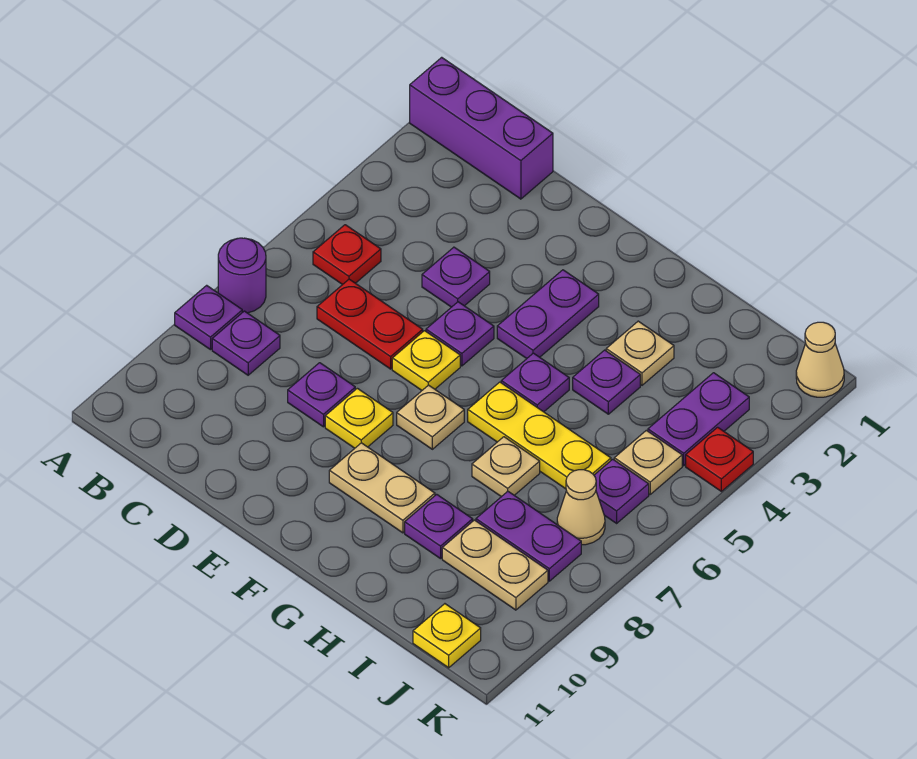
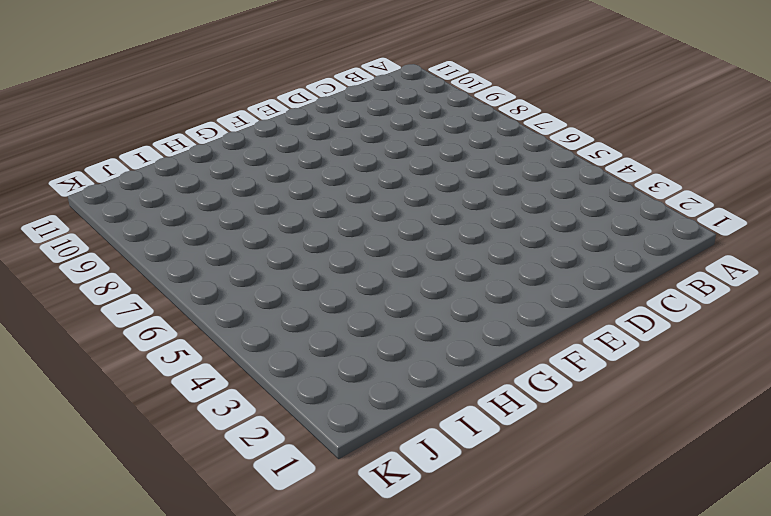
none -> purple 1x3 brick [410,57,553,199]
none -> purple 1x1 round brick [218,238,266,313]
none -> purple 1x1 plate [175,285,242,350]

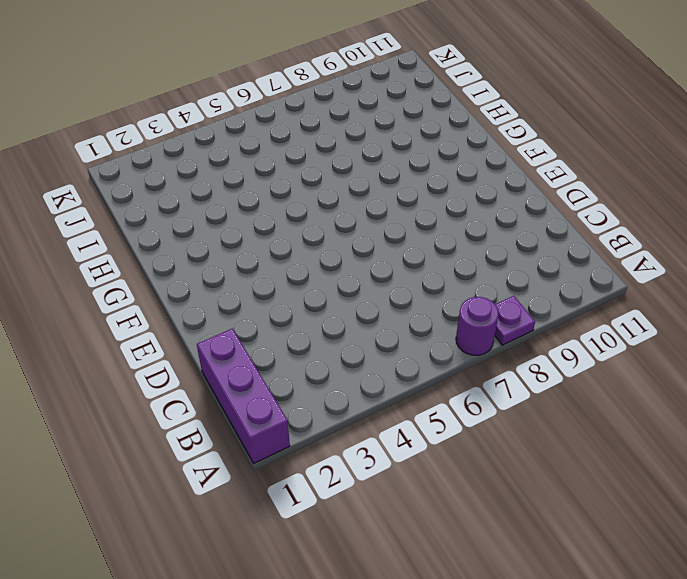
none -> red 1x1 plate [313,225,381,285]
none -> purple 1x1 plate [212,311,280,375]
none -> red 1x2 plate [317,279,423,369]

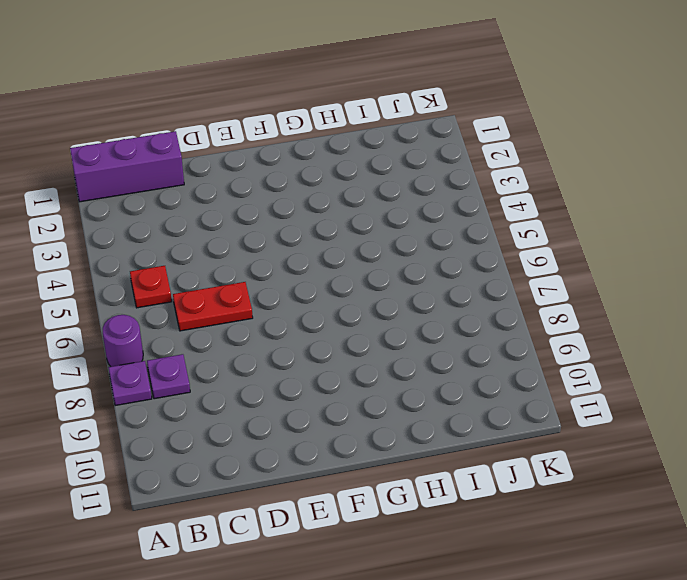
none -> purple 1x1 plate [422,247,490,307]
none -> purple 1x1 plate [288,363,355,427]
none -> purple 1x1 plate [426,302,494,366]

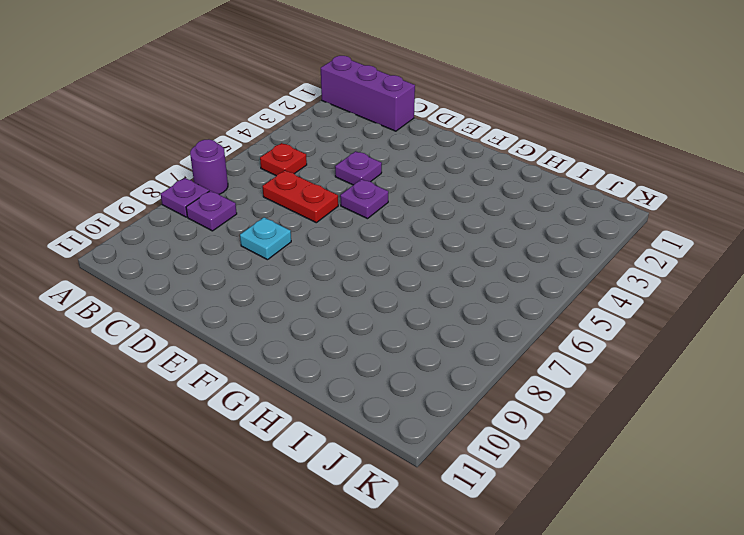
cyan 1x1 plate [240,217,291,260] -> purple 1x1 plate [288,363,355,427]
none -> yellow 1x1 plate [392,331,460,390]
none -> yellow 1x1 plate [325,388,393,448]
none -> purple 1x2 plate [497,270,599,358]

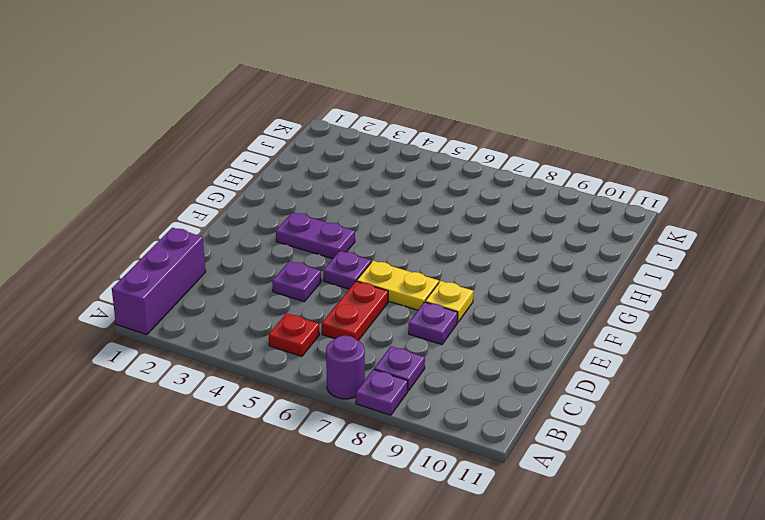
yellow 1x2 plate [357,261,439,310] -> yellow 1x1 plate [392,331,460,390]
none -> tan 1x1 plate [397,385,464,449]
none -> tan 1x2 plate [329,443,435,533]
none -> purple 1x1 plate [501,353,569,412]

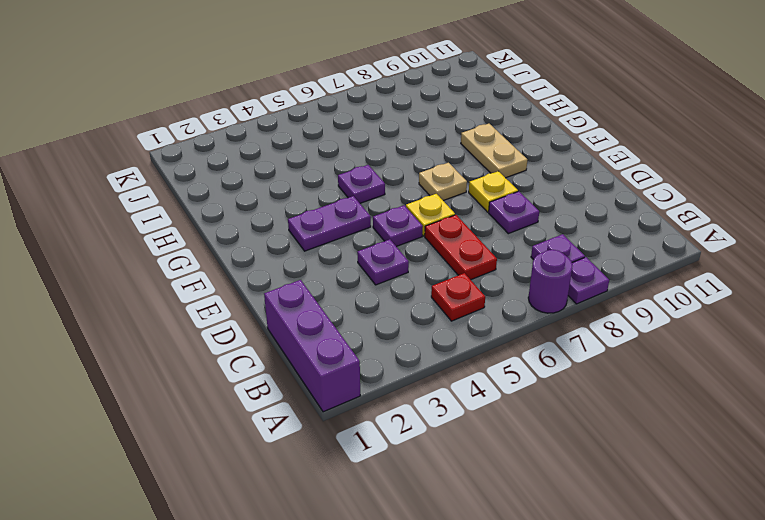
none -> yellow 1x3 plate [468,382,611,489]
none -> tan 1x1 plate [606,321,674,385]
none -> purple 1x1 plate [573,350,640,414]

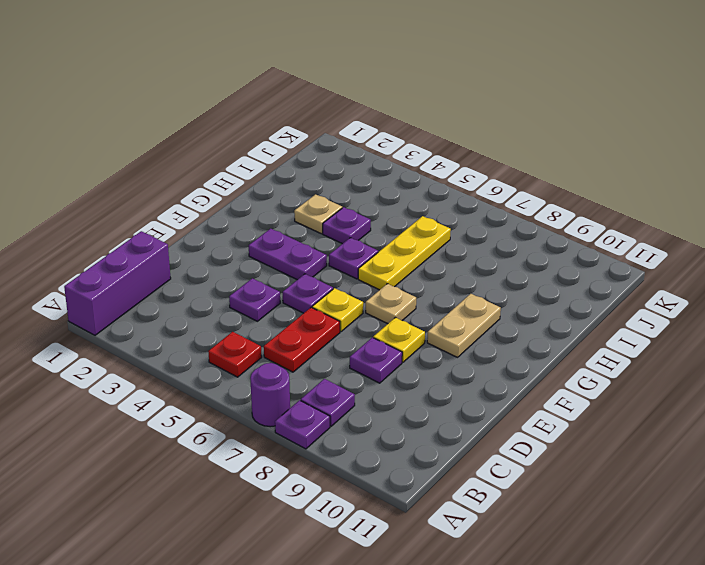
none -> tan 1x1 plate [472,437,540,497]
none -> purple 1x1 plate [405,494,473,559]
none -> purple 1x2 plate [476,492,581,581]

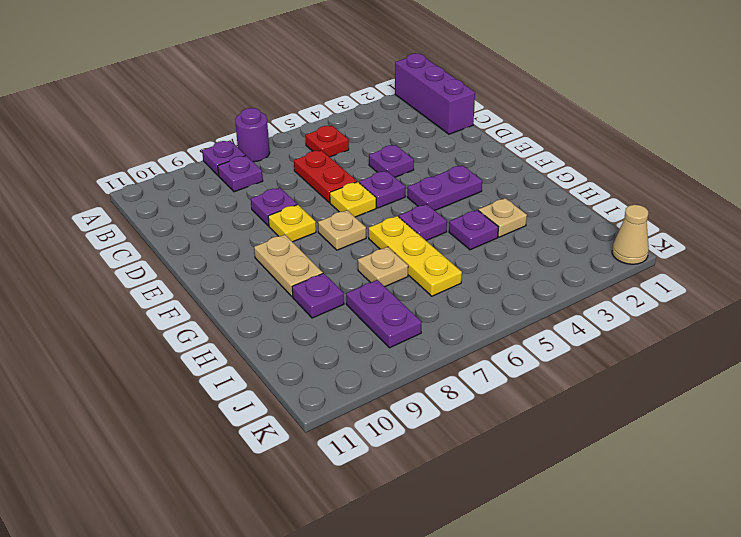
none -> tan 1x2 plate [442,520,548,610]
none -> purple 1x2 plate [648,373,749,466]
none -> tan 1x1 plate [614,430,682,494]

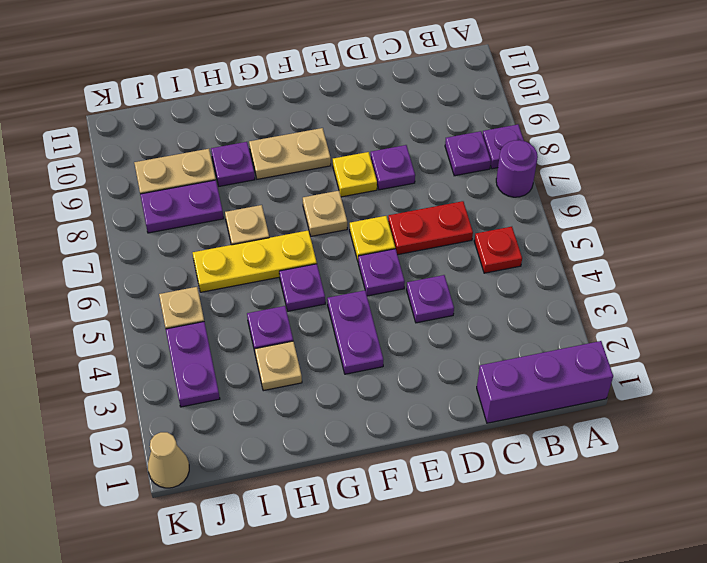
none -> purple 1x1 plate [594,459,649,523]
none -> tan 1x1 cone [557,470,605,545]
none -> yellow 1x1 plate [413,604,481,668]

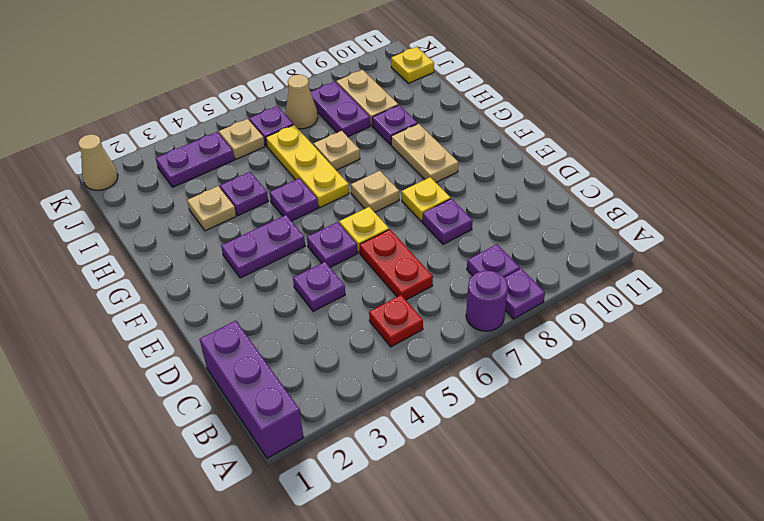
none -> red 1x1 plate [686,427,753,491]

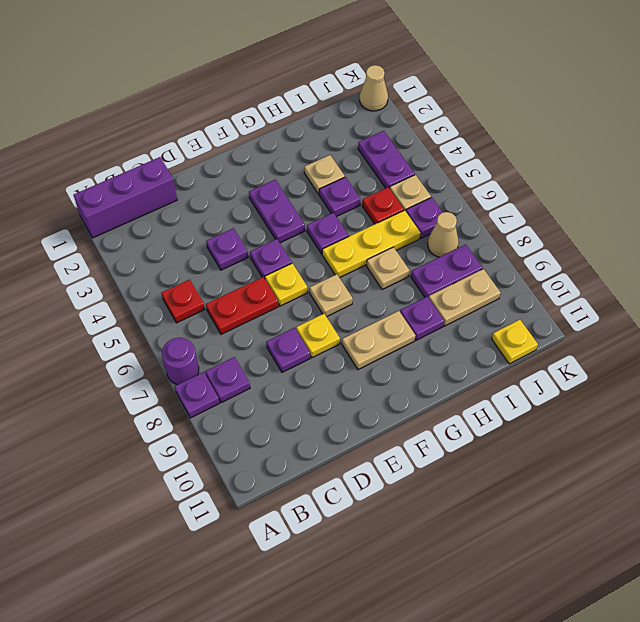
red 1x1 plate [362,187,404,224] -> red 1x1 plate moved to [686,427,753,491]

